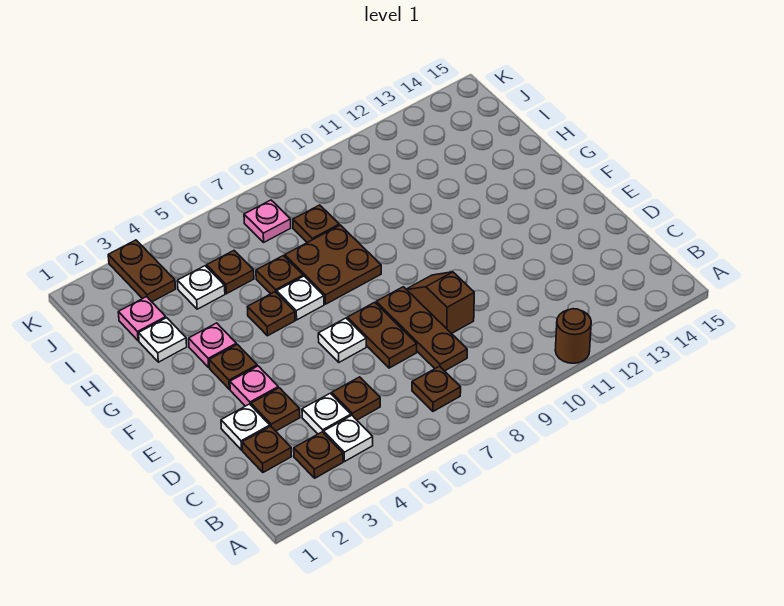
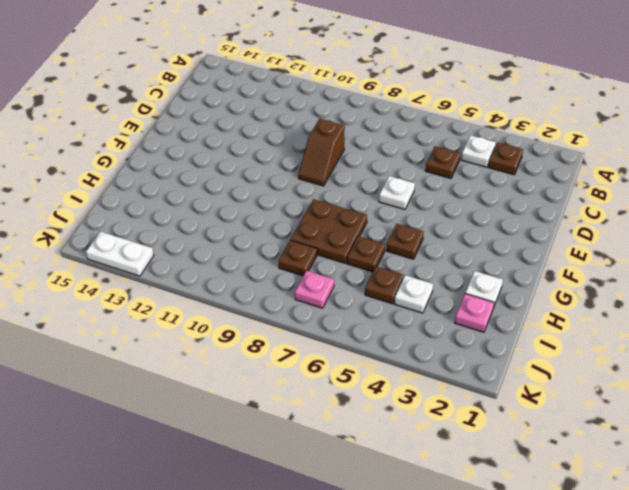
white 1x2 plate [86,232,154,276] -> none
none -> brown 1x1 round brick [555,309,591,363]
none -> brown 1x1 plate [412,366,461,411]
none -> brown 1x1 plate [242,426,292,472]

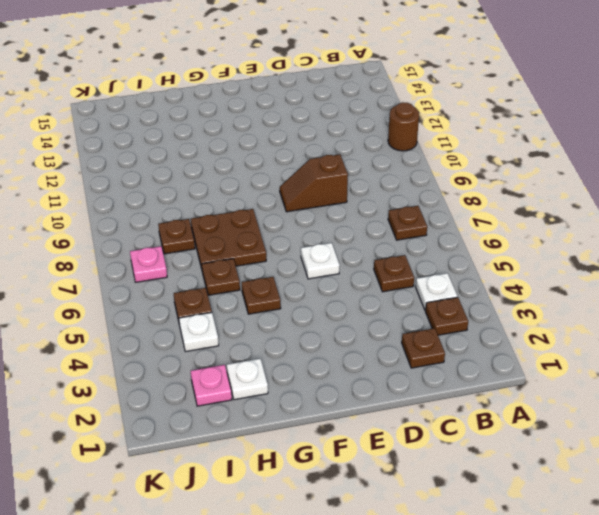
none -> white 1x1 plate [302,393,351,434]
none -> brown 1x3 plate [376,287,467,371]
none -> white 1x1 plate [221,404,270,450]

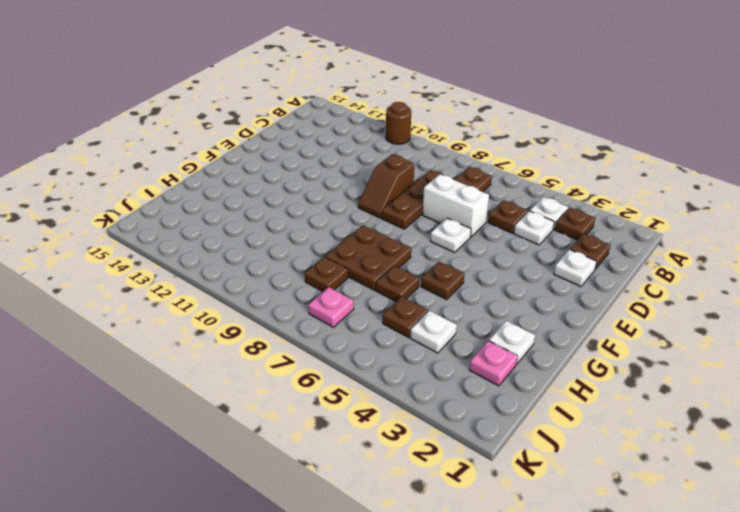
white 1x2 brick [423,174,489,237] -> brown 1x2 plate [347,302,417,368]
none -> brown 1x1 plate [251,388,300,431]
none -> pink 1x1 plate [230,366,278,406]
none -> brown 1x1 plate [209,344,257,389]

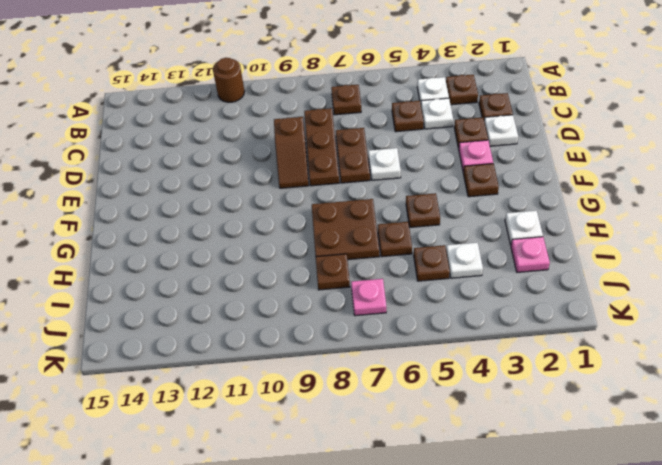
none -> pink 1x1 plate [189,323,236,367]
none -> white 1x1 plate [277,276,324,320]
none -> brown 1x2 plate [108,240,176,302]

